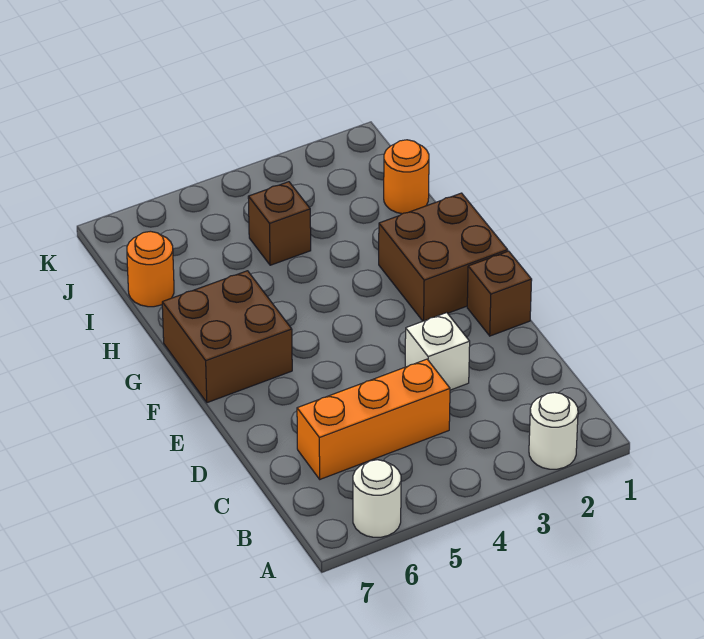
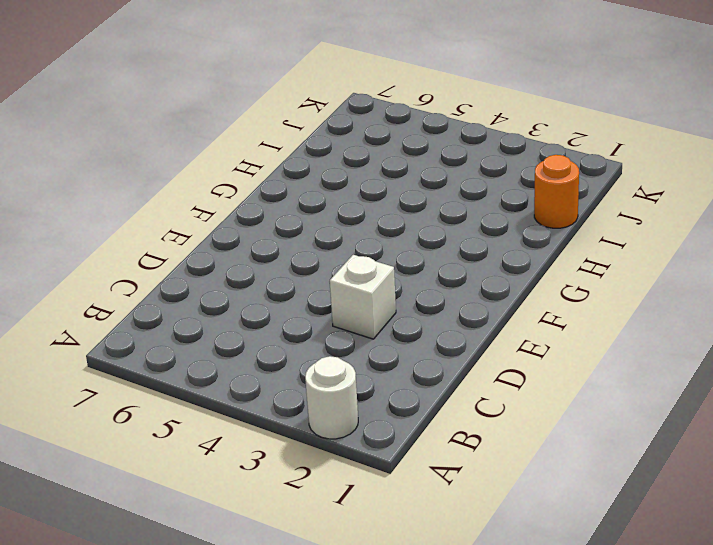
none -> white 1x1 round brick [353,460,401,537]
none -> orange 1x3 brick [297,359,450,479]

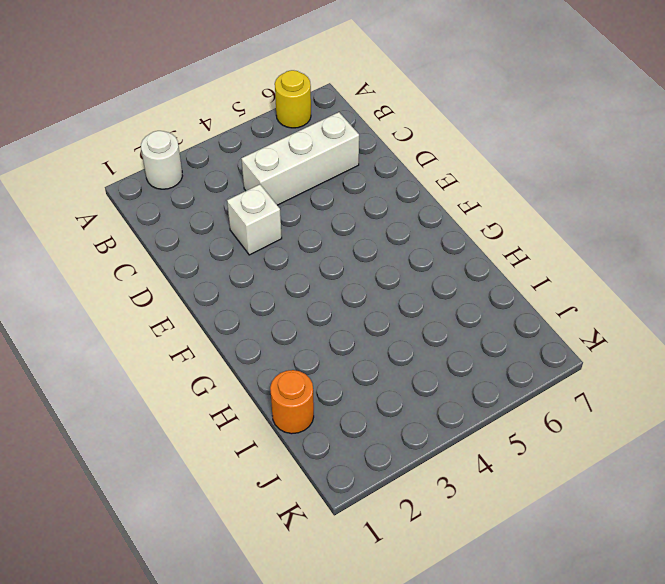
yellow 1x1 round brick [275,70,311,128] -> white 1x1 round brick [353,460,401,537]
white 1x3 brick [241,112,359,205] -> orange 1x3 brick [297,359,450,479]
none -> brown 1x1 brick [467,251,532,336]
none -> brown 2x2 brick [379,193,508,321]

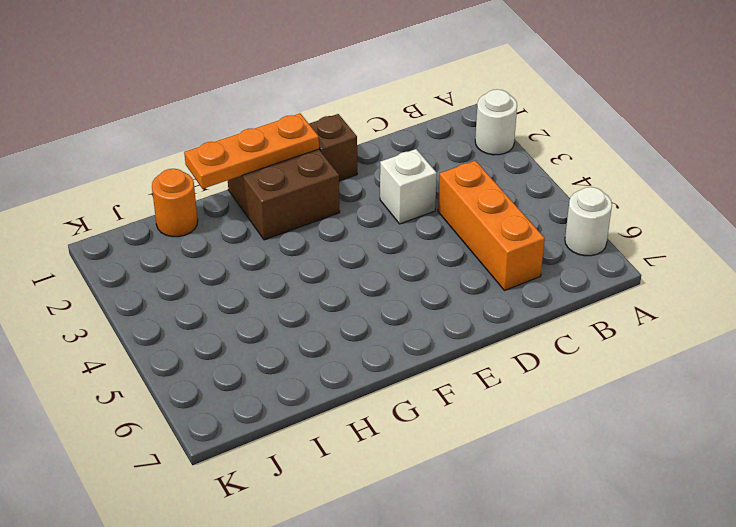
orange 1x3 plate [184,113,319,189] -> none
none -> brown 2x2 brick [162,271,292,403]
none -> brown 1x1 brick [248,182,311,265]

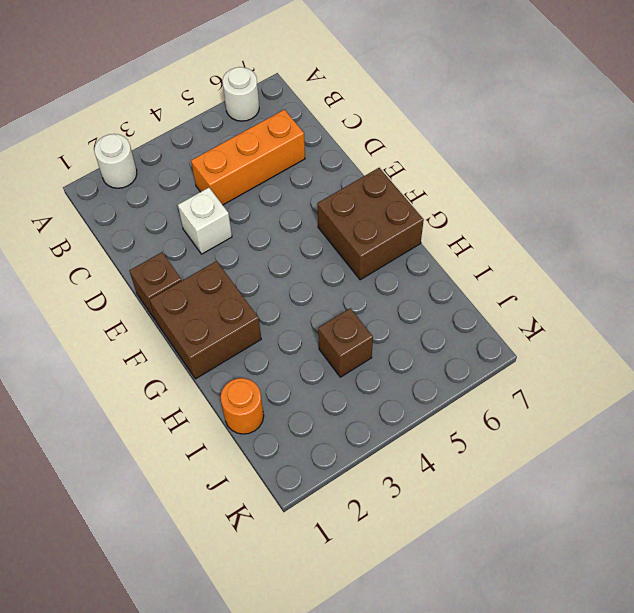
none -> orange 1x1 round brick [127,231,174,307]

